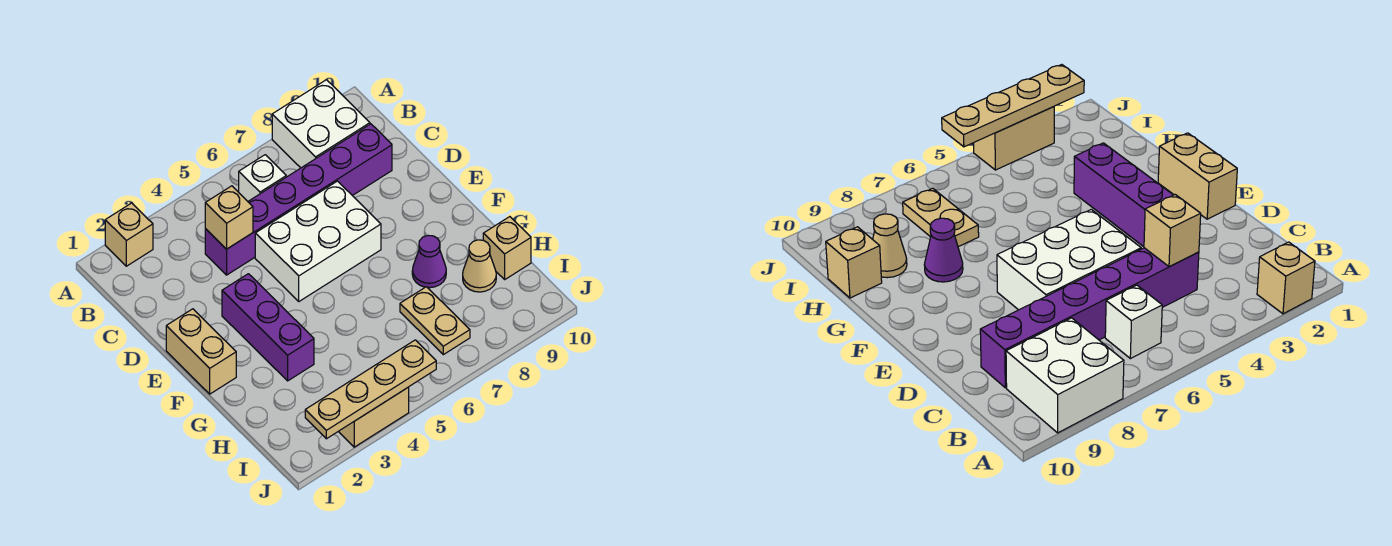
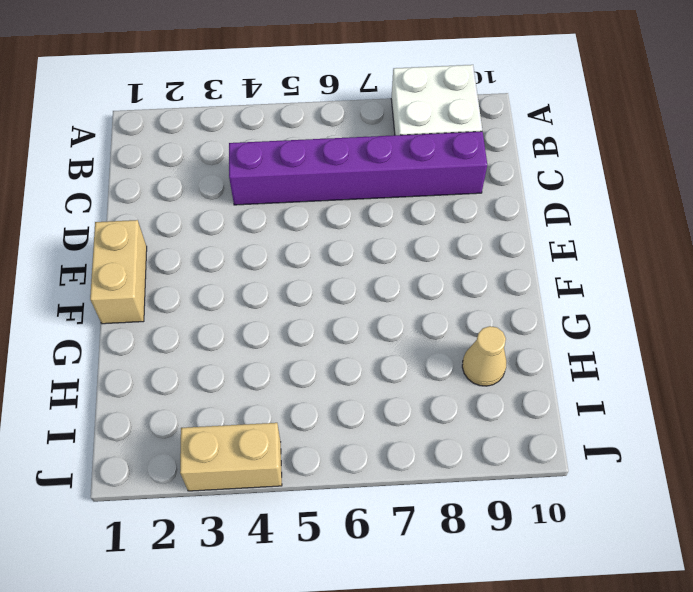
none -> tan 1x1 brick [105,203,153,266]
none -> white 1x1 brick [239,155,286,201]
none -> white 2x3 brick [255,181,381,301]

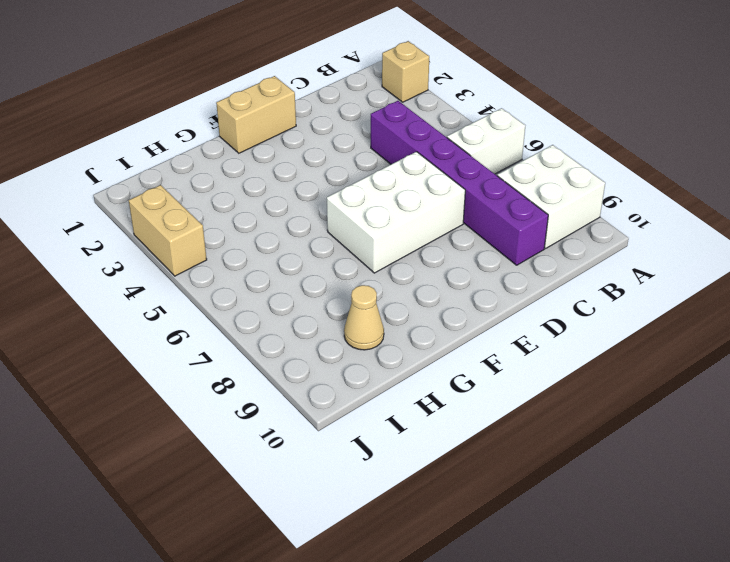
white 1x2 brick [447,108,525,174] -> white 1x1 brick [239,155,286,201]
white 2x3 brick [327,152,465,273] -> white 2x3 brick turned to [255,181,381,301]
none -> purple 1x3 brick [222,274,314,381]
none -> purple 1x1 cone [412,235,446,288]
none -> tan 1x2 plate [400,287,470,355]

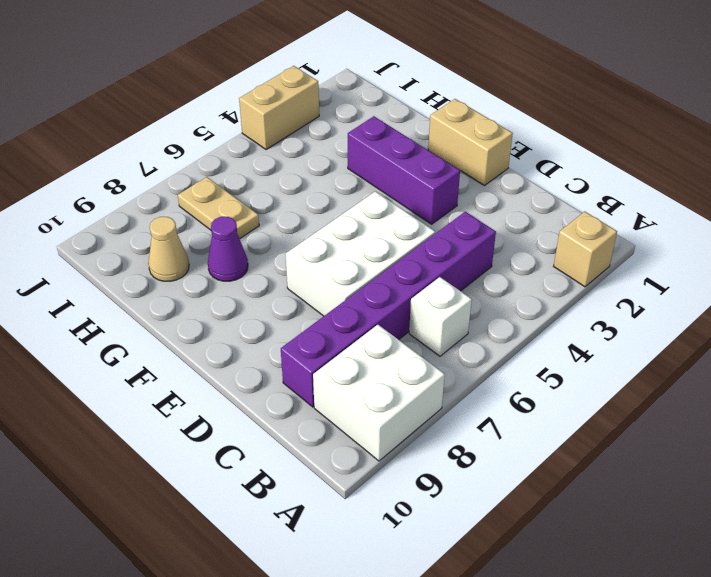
none -> tan 1x1 brick [483,217,531,279]
none -> tan 1x1 brick [205,186,253,249]
none -> tan 1x4 plate [305,340,436,439]

